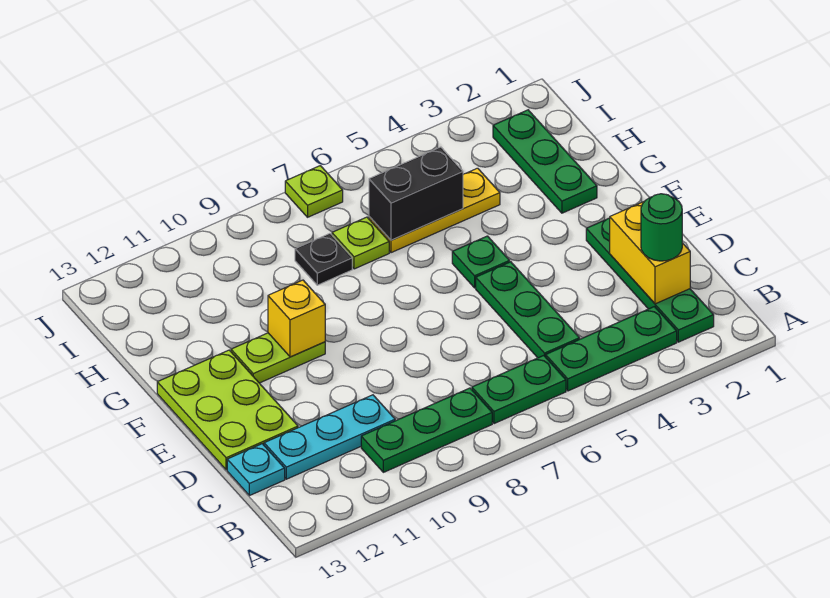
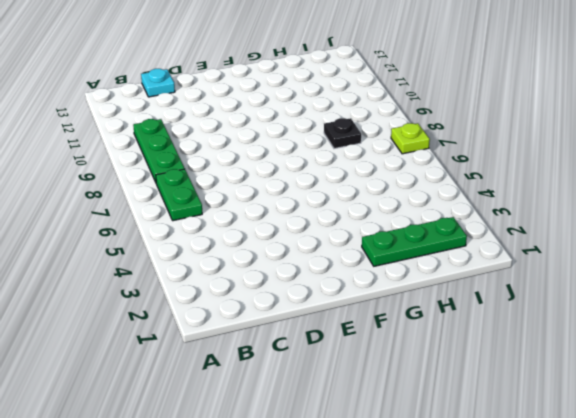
none -> green 1x4 plate [586,218,714,342]
none -> green 1x3 plate [546,307,677,391]
none -> green 1x3 plate [476,262,580,358]

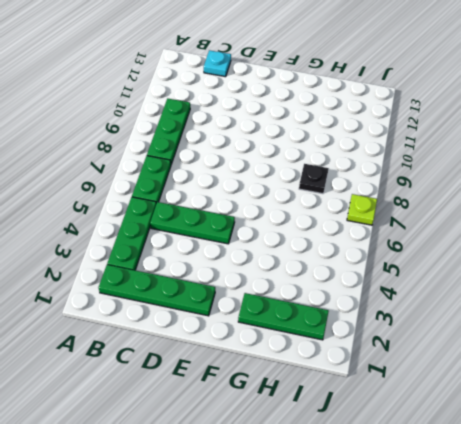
none -> cyan 1x3 plate [264,395,395,479]
none -> lime 2x3 plate [157,350,298,470]
none -> green 1x1 plate [452,236,510,288]

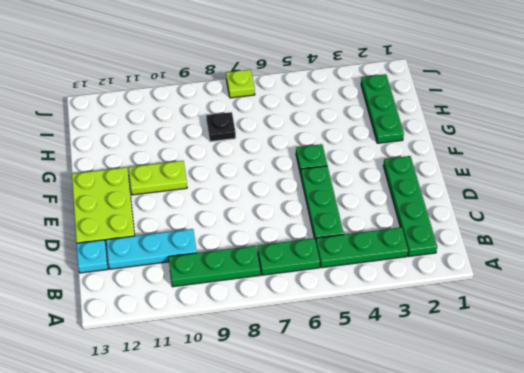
none -> yellow 1x3 plate [369,168,500,253]
none -> lime 1x1 plate [332,217,389,269]
none -> yellow 1x2 brick [610,202,690,304]

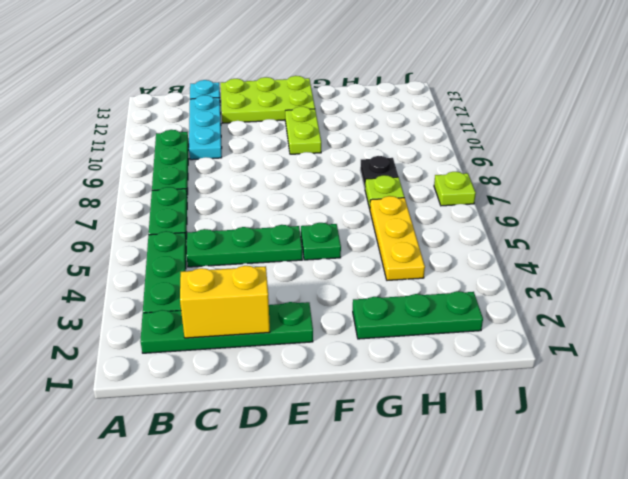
none -> yellow 1x1 brick [268,280,325,357]
none -> black 1x2 brick [369,147,463,240]
none -> green 1x1 round brick [641,194,682,261]

